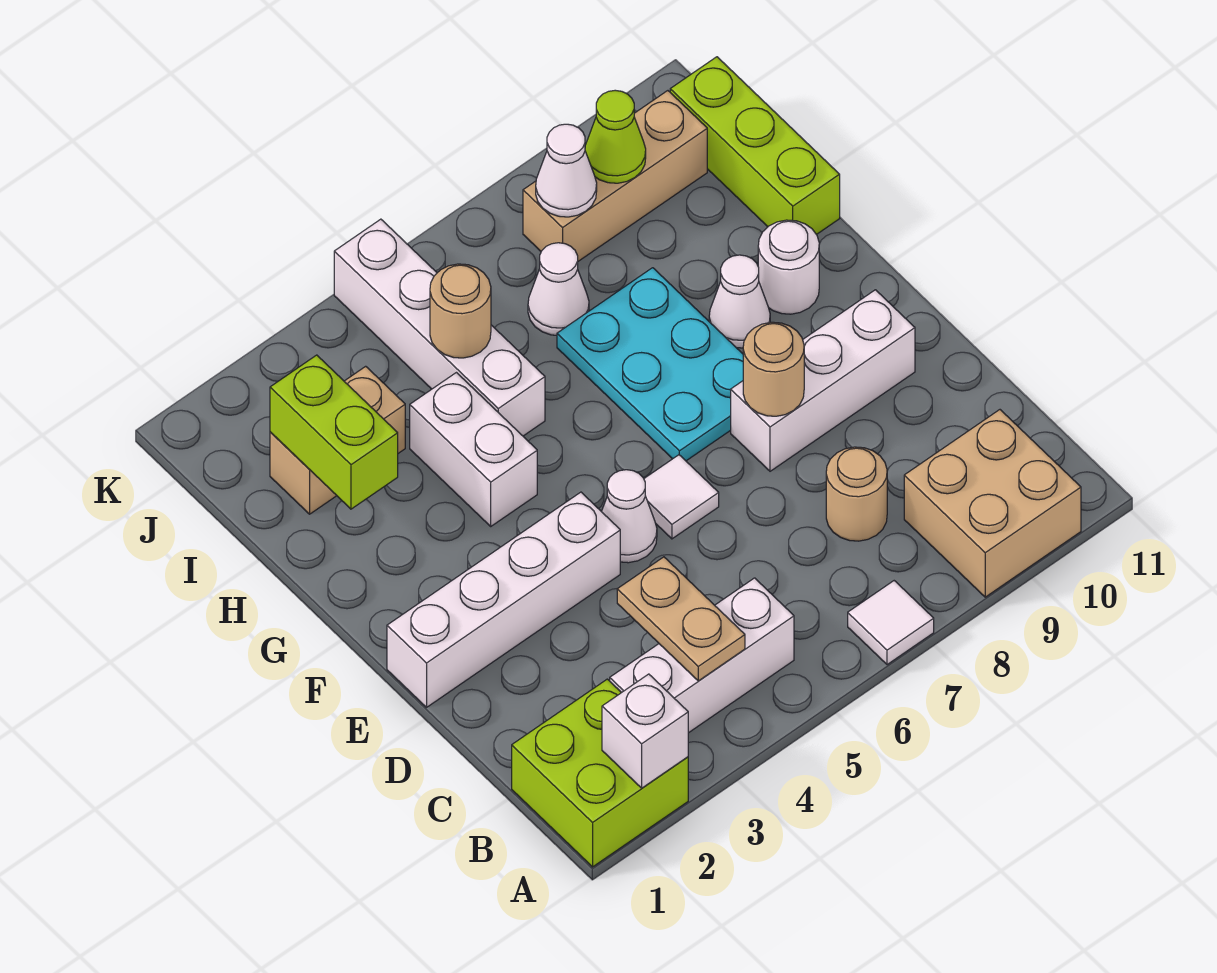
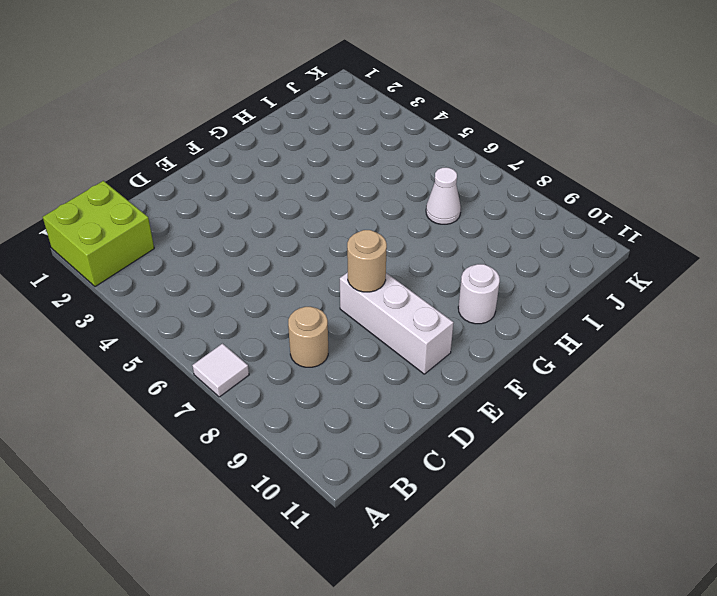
none -> tan 2x2 brick [904,410,1081,597]
none -> white 1x3 brick [610,578,794,733]
none -> white 1x4 brick [387,492,620,707]

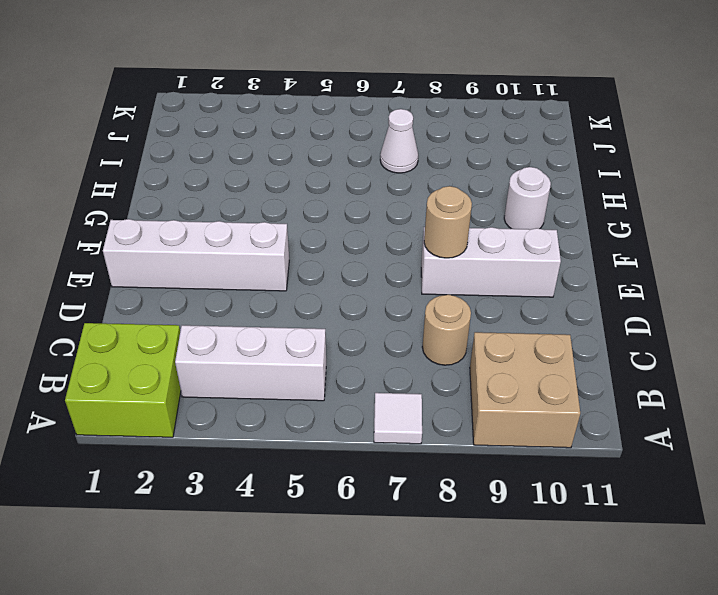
none -> white 1x1 cone [602,470,657,563]
none -> white 1x1 tile [644,455,719,539]
none -> cyan 2x3 plate [557,268,743,461]

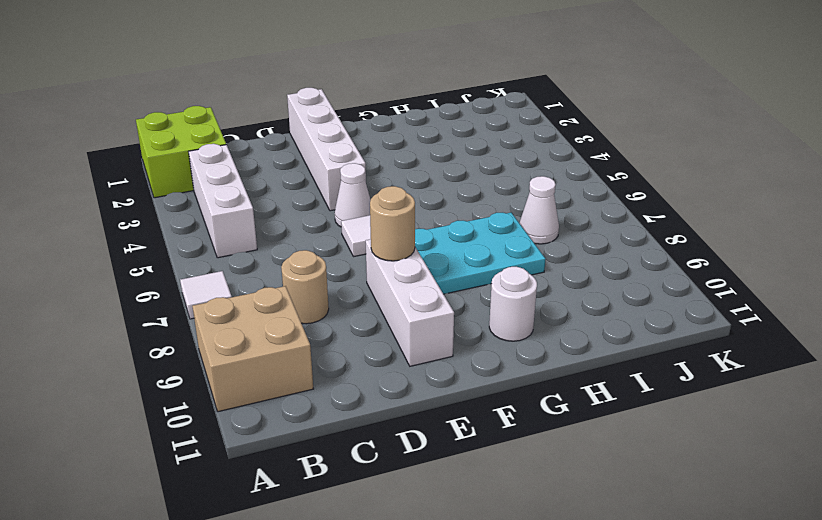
none -> white 1x2 brick [410,373,537,526]
none -> white 1x1 cone [709,255,770,348]
none -> white 1x4 brick [334,219,545,436]

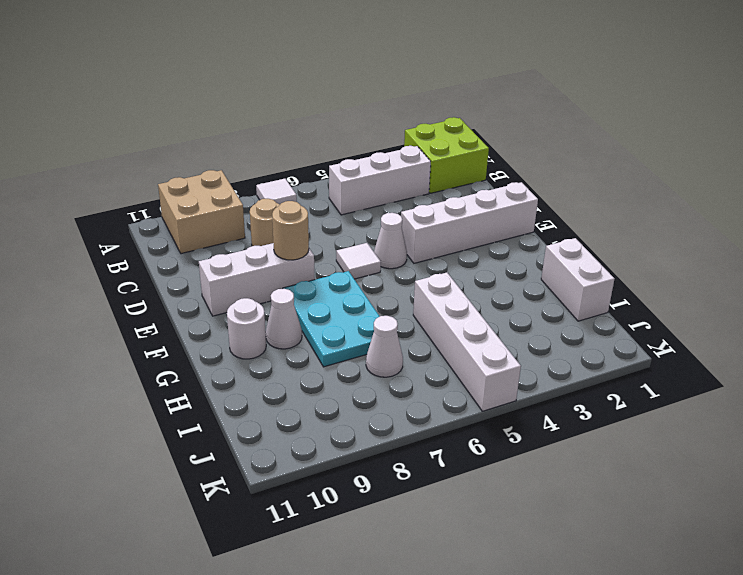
white 1x2 brick [541,238,614,321] -> white 1x2 brick moved to [410,373,537,526]
none -> lime 1x3 brick [670,57,840,235]
none -> tan 1x2 brick [270,366,405,514]
none -> tan 1x3 brick [523,91,707,261]

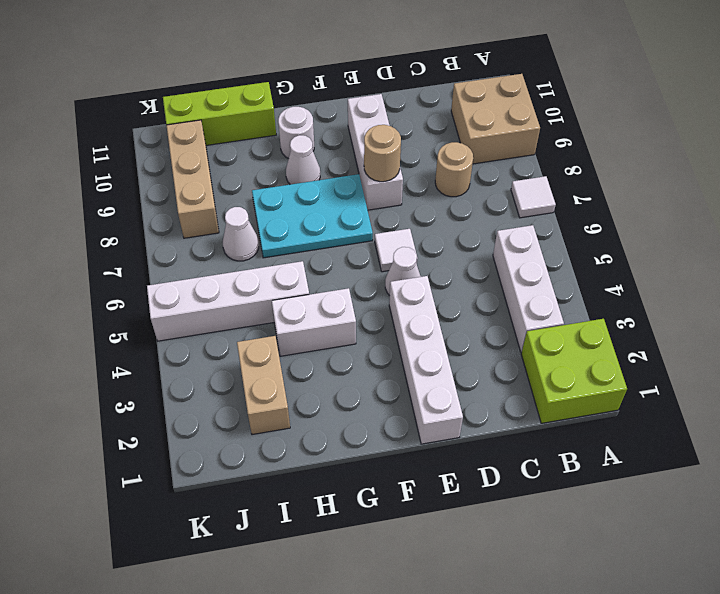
none -> white 1x1 brick [602,674,688,788]
none -> tan 1x2 plate [617,557,745,681]
none -> lime 1x2 brick [270,355,398,509]

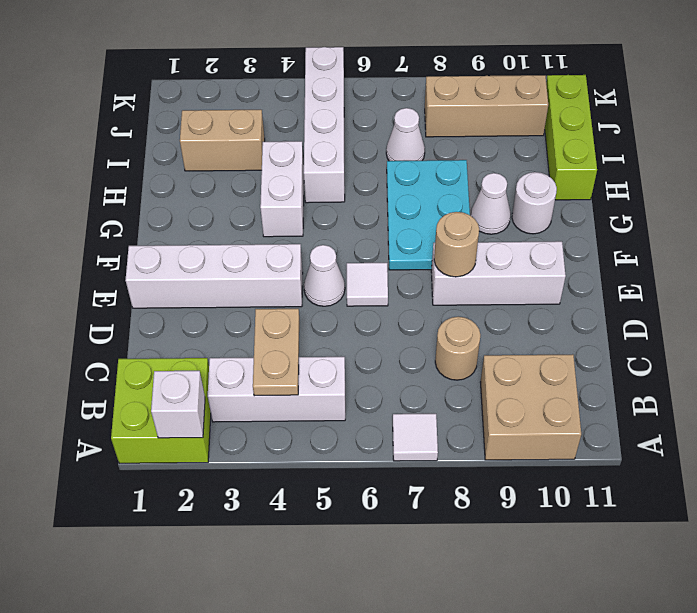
none -> lime 1x2 brick [270,355,398,509]
none -> tan 1x1 round brick [430,264,491,358]
none -> white 1x1 cone [536,124,597,217]

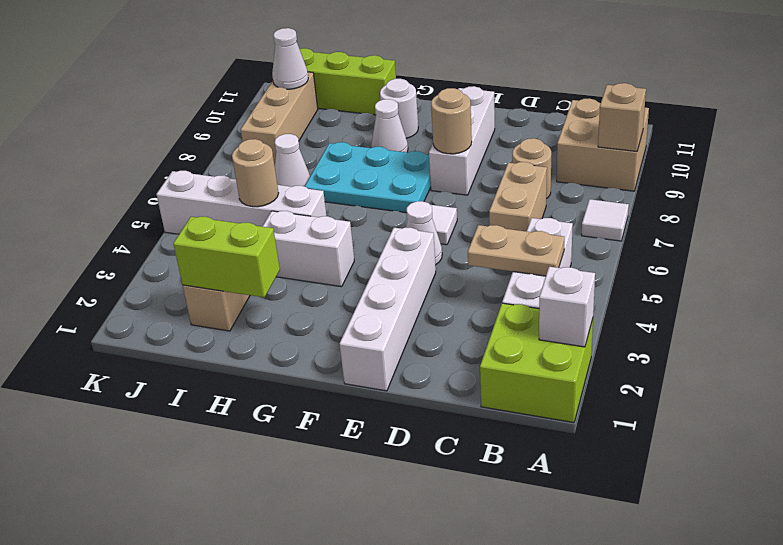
tan 1x1 brick [598,83,646,151] -> none
tan 1x2 brick [489,162,547,231] -> none
white 1x1 cone [272,28,308,89] -> white 1x1 cone moved to [536,124,597,217]
none -> lime 1x1 cone [585,90,646,183]

